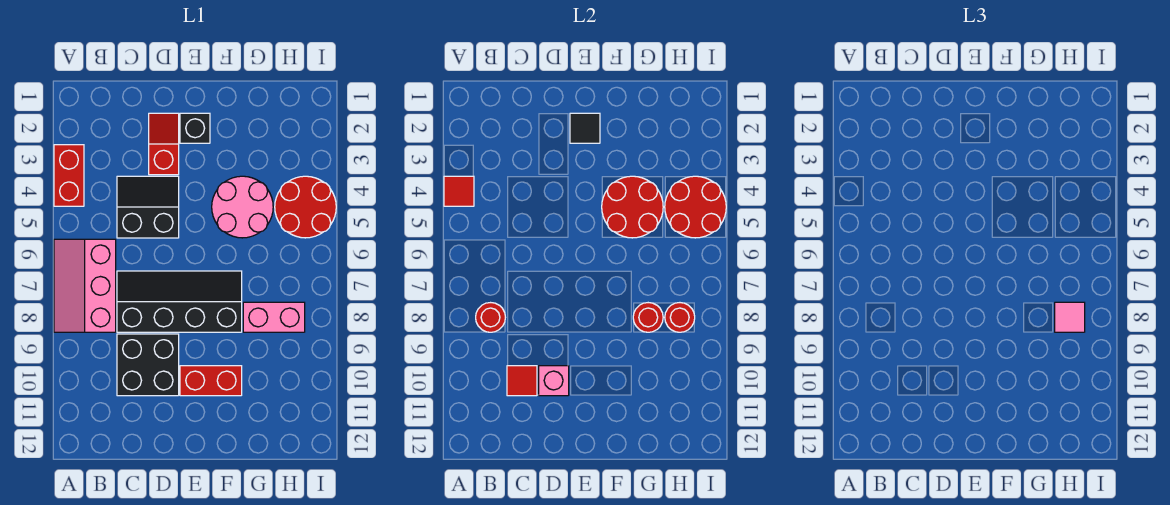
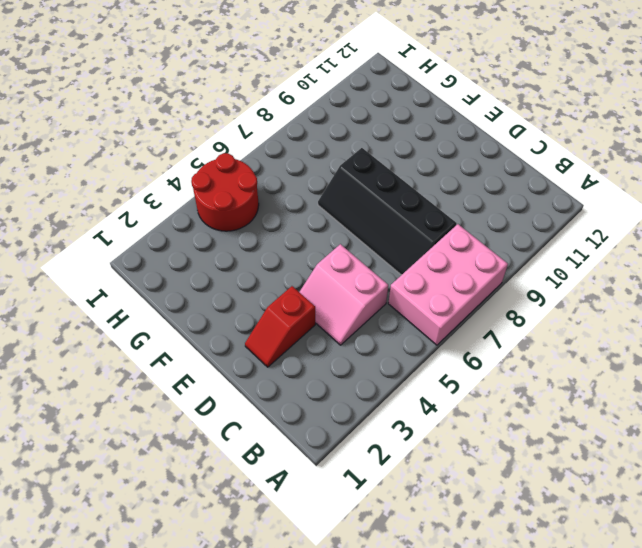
pink 2x3 brick [388,224,508,345] -> pink 2x3 slope [54,239,116,332]
pink 2x2 slope [300,244,388,345] -> black 2x2 slope [117,176,179,238]
none -> red 1x2 brick [54,145,84,206]
none -> black 2x2 brick [117,334,179,396]
none -> black 1x1 brick [180,113,210,143]

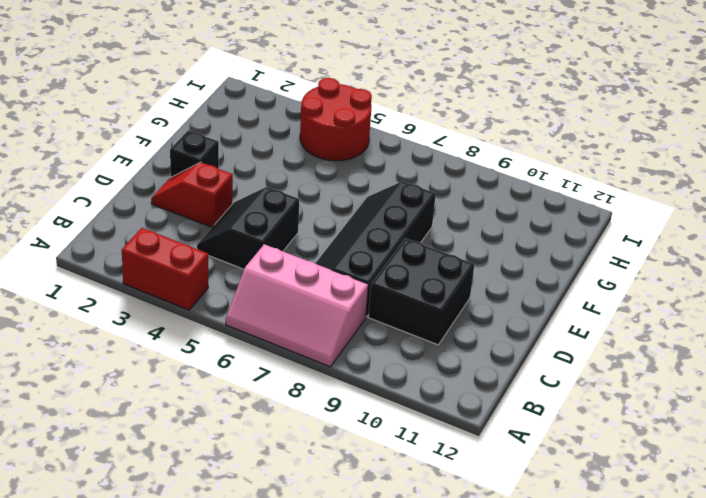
none -> red 1x2 brick [180,366,242,396]
none -> pink 2x2 round brick [212,176,273,238]
none -> pink 1x2 brick [243,302,305,332]

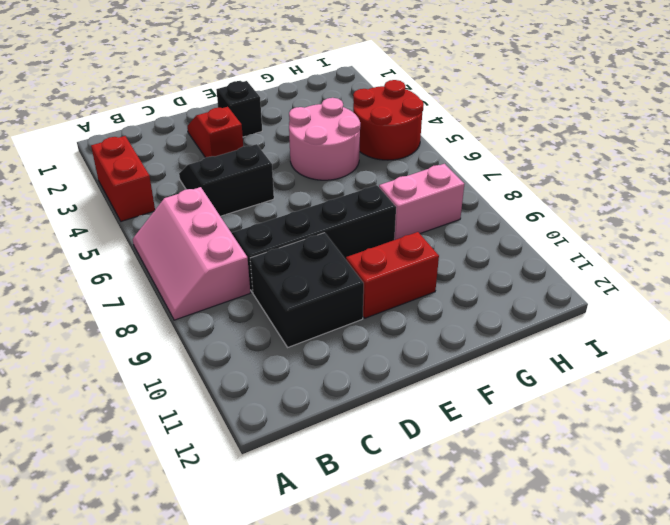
none -> red 1x1 tile [444,176,474,206]
none -> red 1x1 round brick [476,303,505,332]
none -> red 1x1 tile [507,366,537,396]

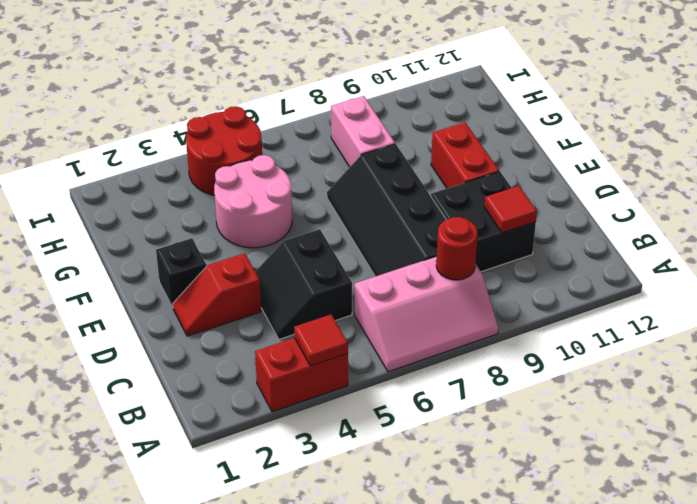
none -> pink 1x1 brick [539,366,569,396]
none -> black 1x1 tile [570,113,600,143]
none -> red 2x2 round brick [602,176,663,238]

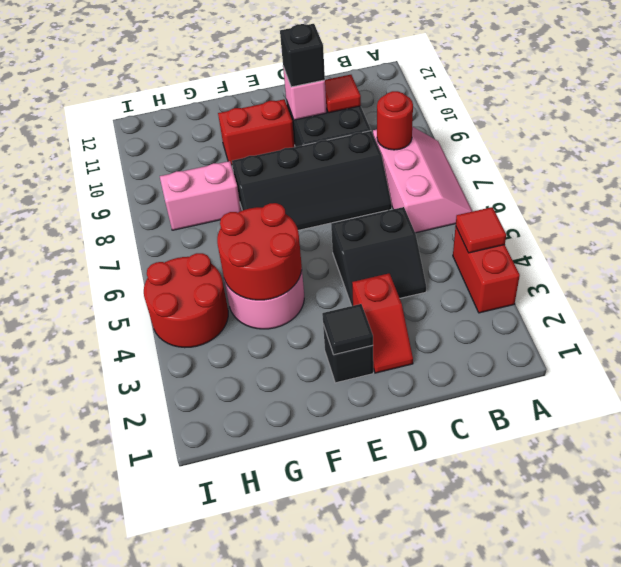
black 1x1 brick [280,24,325,87] -> none
none -> red 1x1 round brick [633,303,663,332]
none -> red 2x2 round brick [665,176,726,238]
none -> red 1x1 round brick [665,303,695,332]

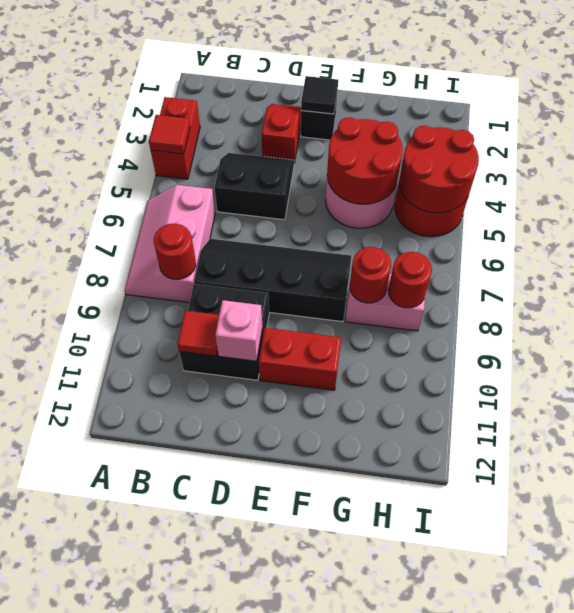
none -> pink 1x1 tile [1055,302,1085,332]

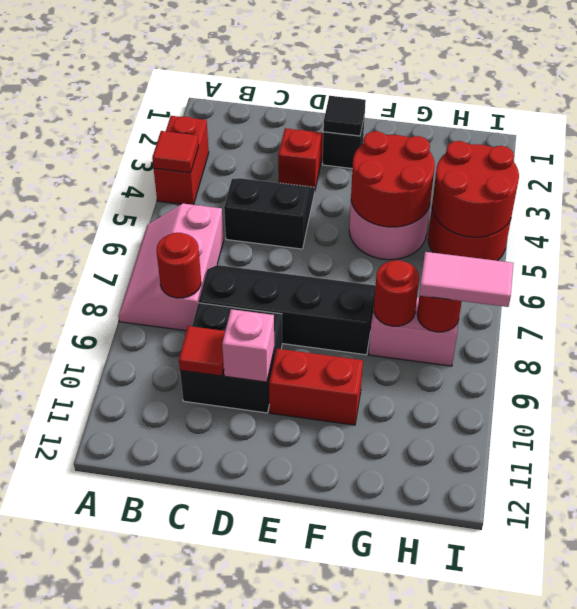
pink 1x2 tile [419,252,513,307] -> pink 1x1 tile [1055,302,1085,332]

